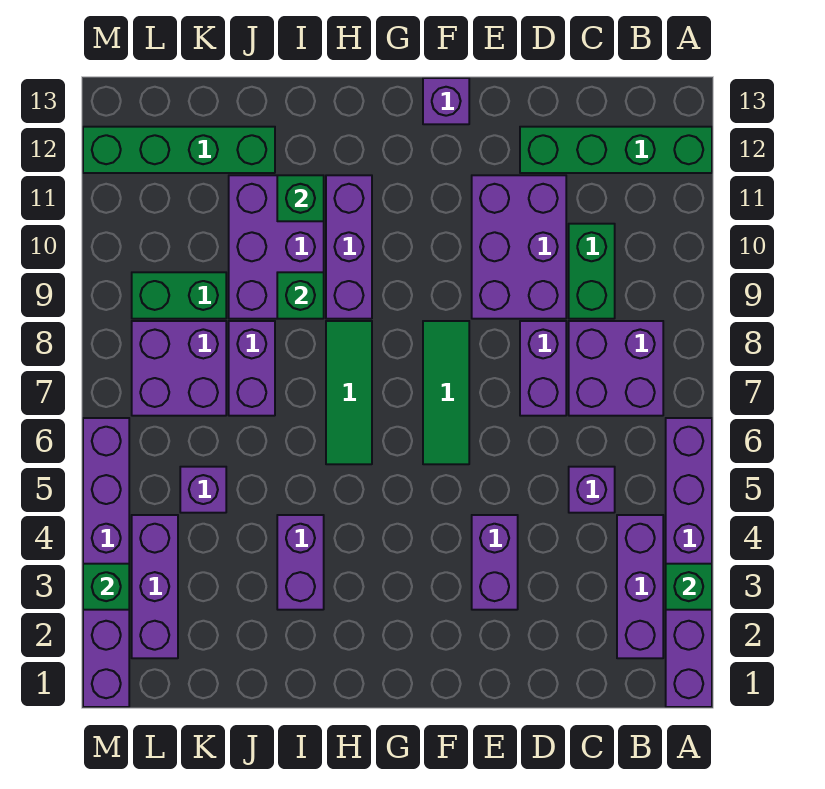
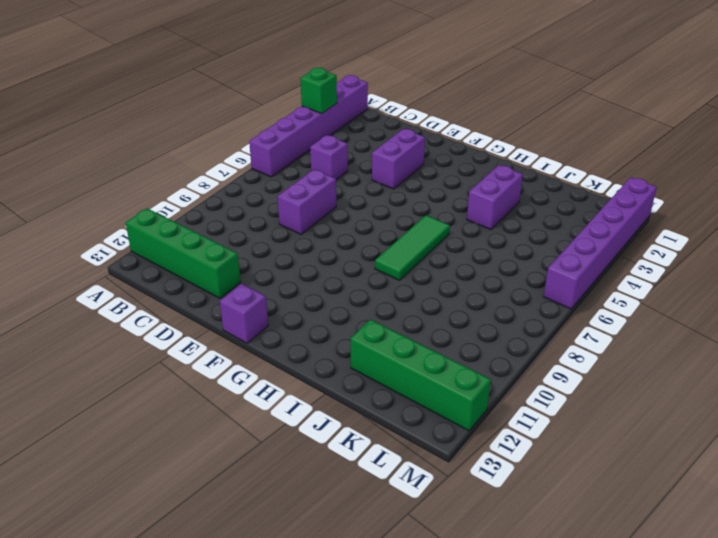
none -> purple 1x3 brick [617,515,663,658]
none -> purple 2x2 brick [569,321,663,416]
none -> green 1x2 brick [569,224,615,319]

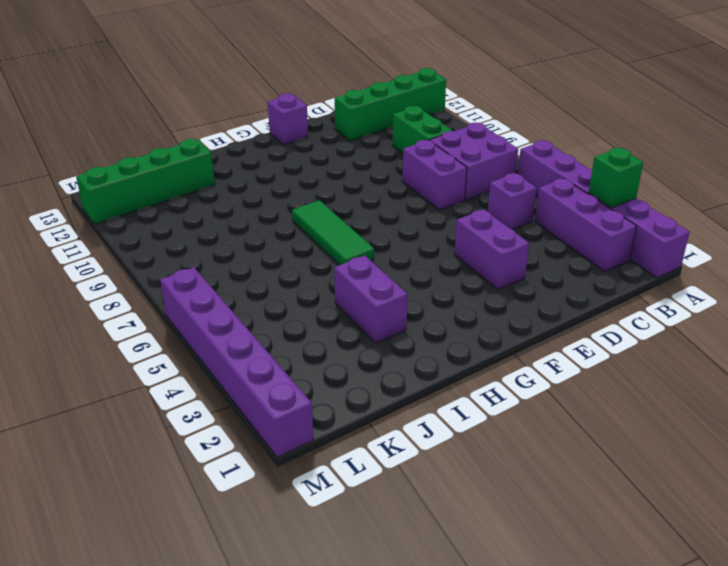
none -> purple 2x3 brick [472,175,566,319]
none -> green 1x3 tile [423,321,469,464]
none -> purple 1x3 brick [326,175,372,319]

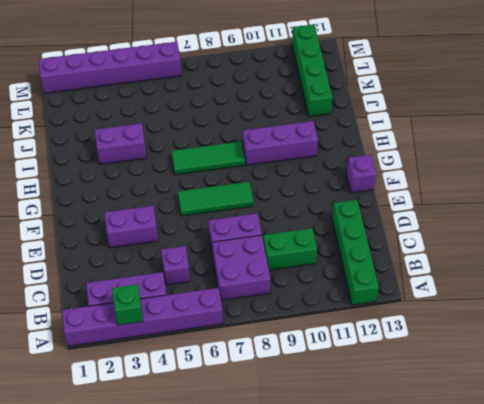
none -> purple 2x3 brick [472,175,566,319]
none -> purple 2x3 brick [229,175,324,319]
none -> purple 1x2 brick [229,321,275,416]

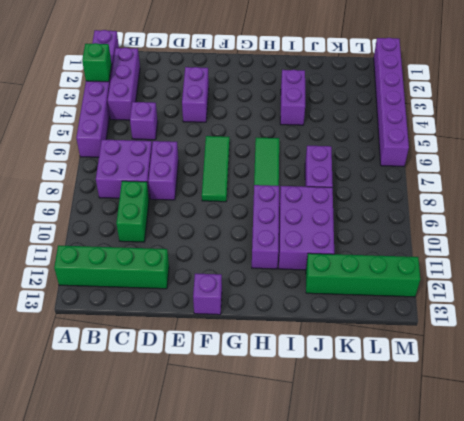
none -> purple 2x3 brick [472,175,566,319]
none -> purple 1x1 brick [180,467,226,513]
none -> purple 2x2 brick [132,321,226,416]

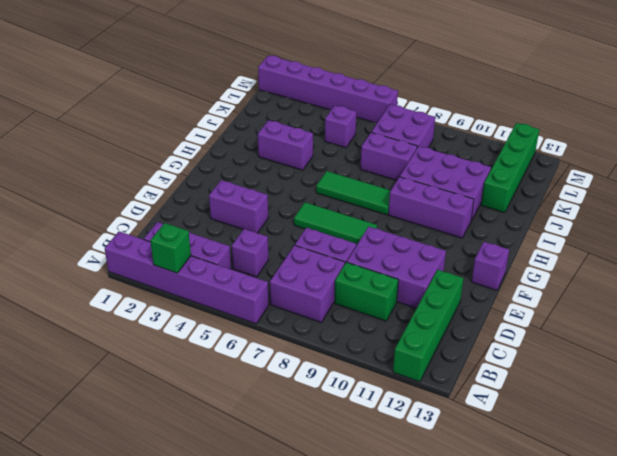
none -> green 1x2 brick [132,272,226,319]
none -> purple 1x3 brick [132,515,178,658]
none -> green 1x1 brick [277,272,324,319]

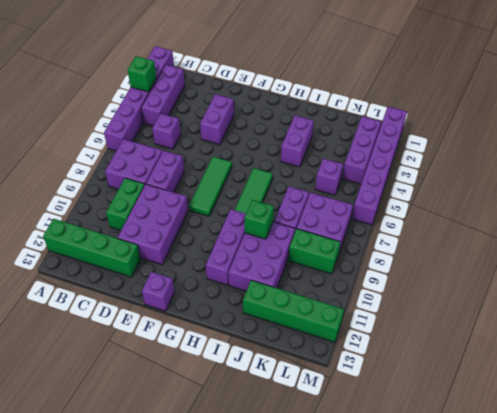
none -> green 1x1 brick [277,175,324,221]
none -> green 1x1 brick [83,564,129,610]

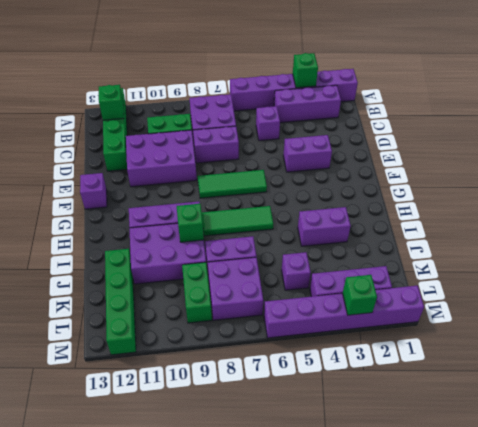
green 1x1 brick [99,85,124,120] -> green 1x1 brick moved to [277,175,324,221]

